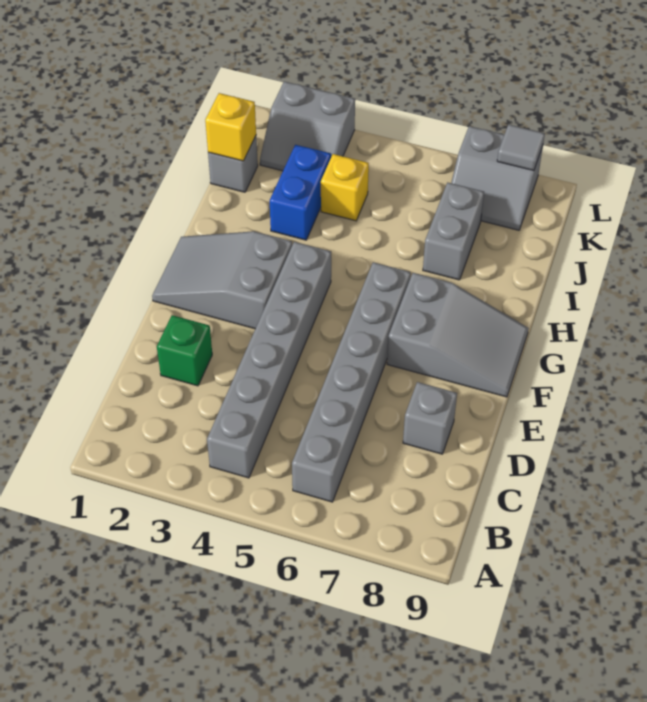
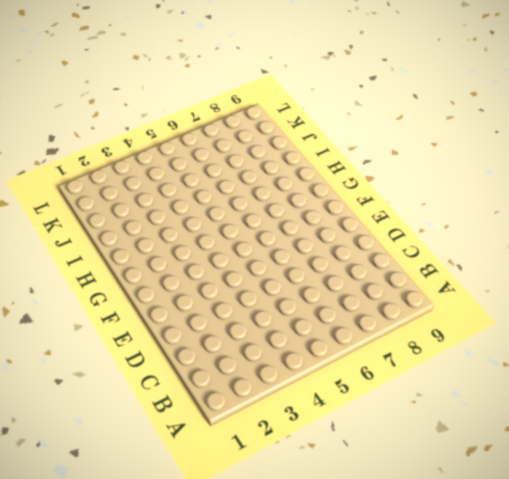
none -> grey 1x6 brick [207,242,331,478]
none -> grey 1x6 brick [292,262,411,502]
none -> green 1x1 brick [157,315,212,386]

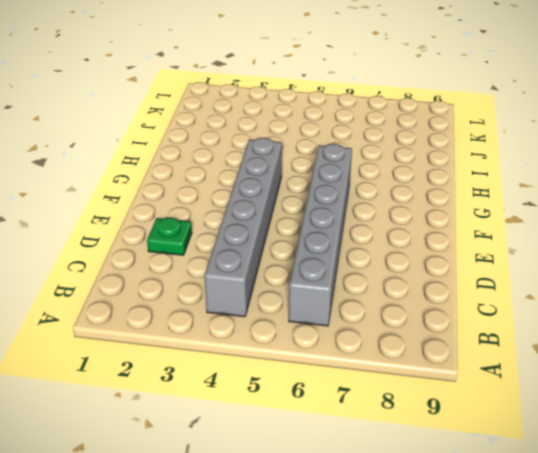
green 1x1 plate [147,217,192,255] -> green 1x1 brick [157,315,212,386]
none -> grey 1x1 brick [403,382,457,454]
none -> grey 2x3 slope [152,231,292,329]
none -> grey 2x3 slope [387,273,529,397]

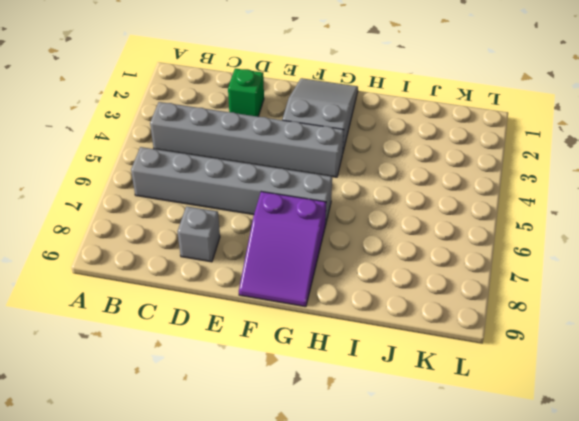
purple 2x3 slope [239,192,326,307] -> grey 2x3 slope [387,273,529,397]
none -> blue 1x2 brick [270,145,331,240]
none -> grey 1x2 brick [423,182,484,280]
none -> grey 1x1 brick [208,136,258,192]

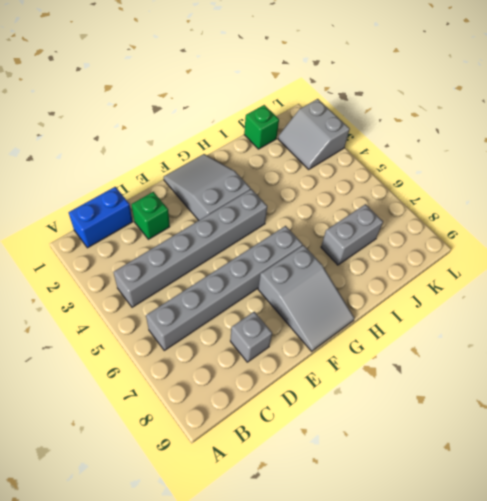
blue 1x2 brick [69,187,133,248] -> blue 1x2 brick moved to [270,145,331,240]
green 1x1 brick [244,105,279,149] -> grey 1x1 brick [208,136,258,192]
none -> yellow 1x1 brick [321,154,369,221]
none -> grey 2x2 slope [451,126,543,230]
none -> yellow 1x1 brick [205,93,256,161]

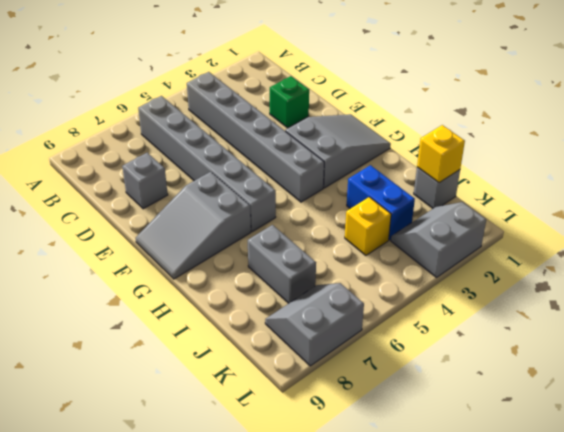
none -> grey 1x1 tile [497,125,545,170]

